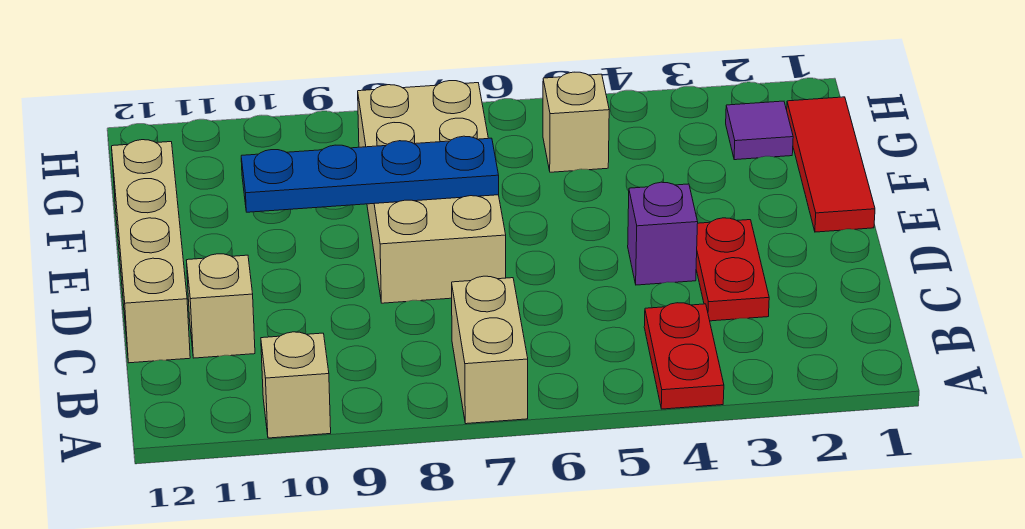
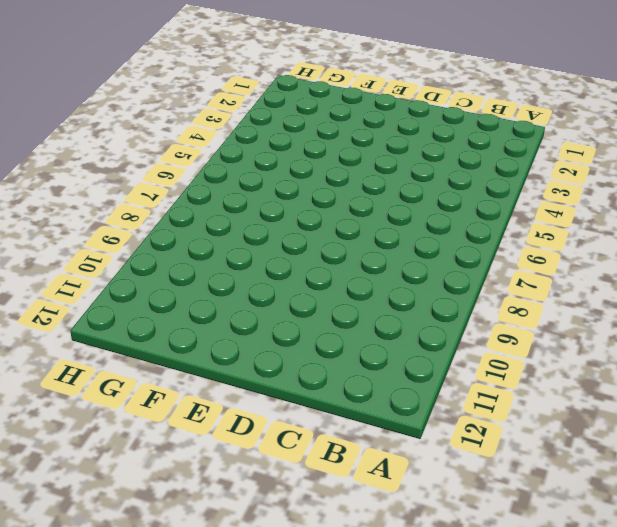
none -> red 1x2 plate [644,303,724,409]
none -> tan 1x2 brick [452,276,528,424]
none -> tan 1x1 brick [261,332,331,438]

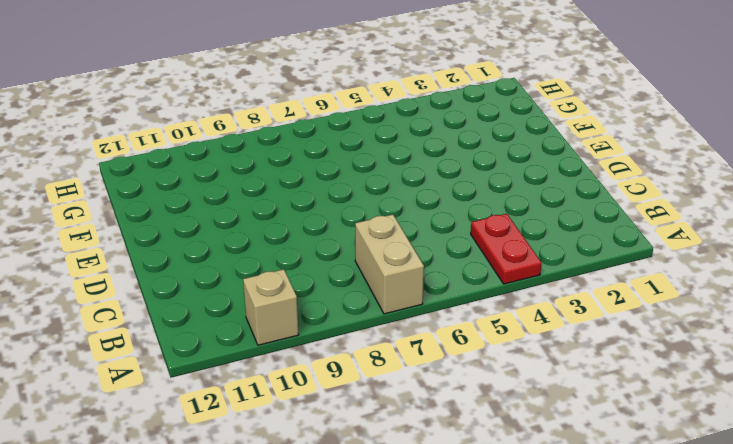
none -> red 1x2 plate [696,218,769,321]
none -> tan 1x1 brick [186,254,255,358]
none -> tan 1x4 brick [112,140,190,363]

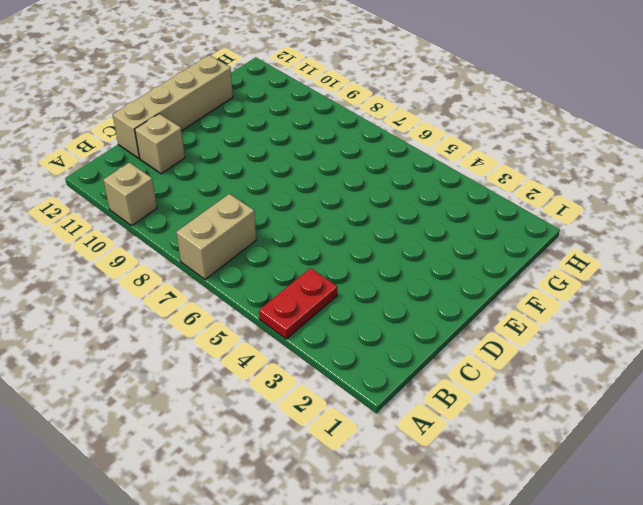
none -> red 1x2 plate [696,218,769,321]
none -> purple 1x1 brick [628,182,698,285]
none -> tan 2x4 brick [358,81,506,303]

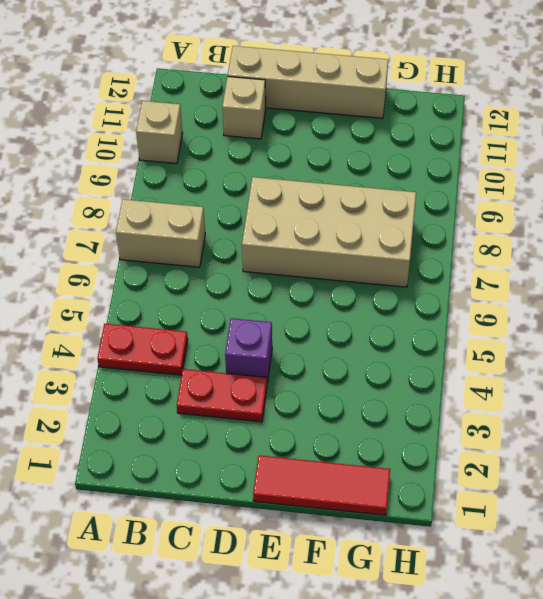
none -> purple 1x1 tile [726,101,793,160]
none -> tan 1x1 brick [543,72,609,172]
none -> blue 1x4 plate [241,136,499,212]

